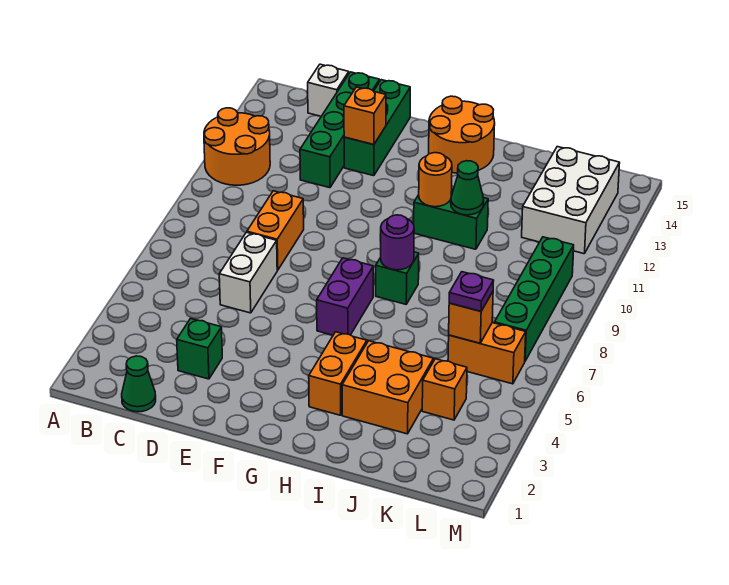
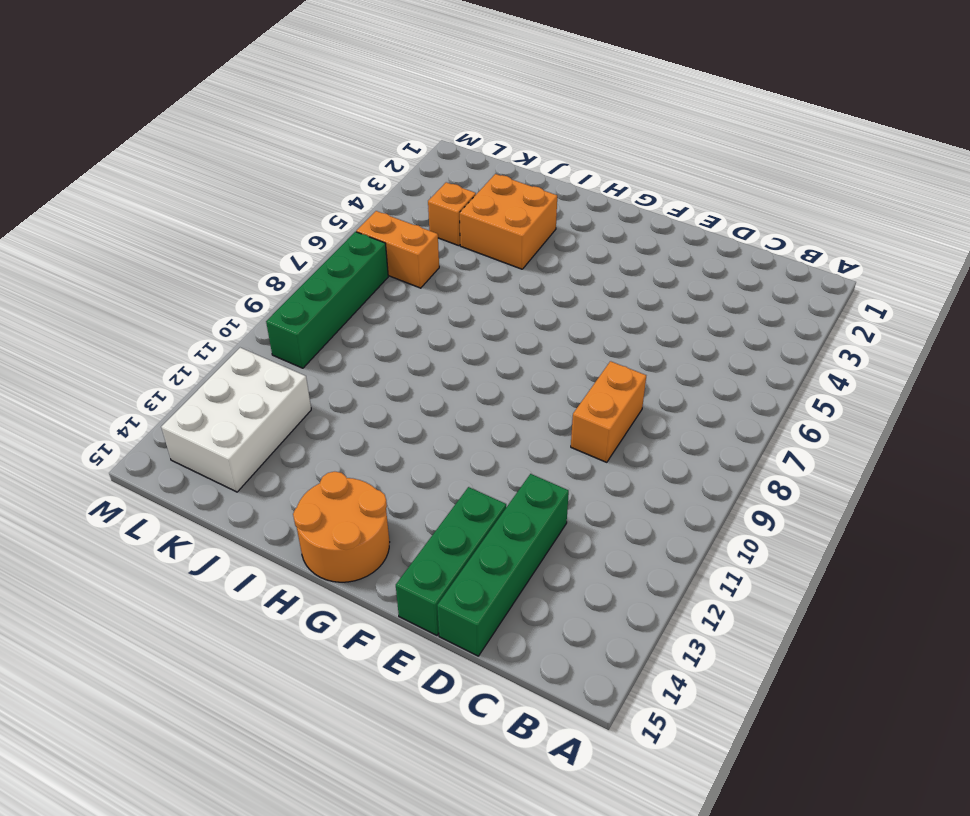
none -> orange 2x2 round brick [204,108,270,185]
none -> green 1x1 cone [122,356,156,412]
none -> white 1x1 brick [308,64,349,116]

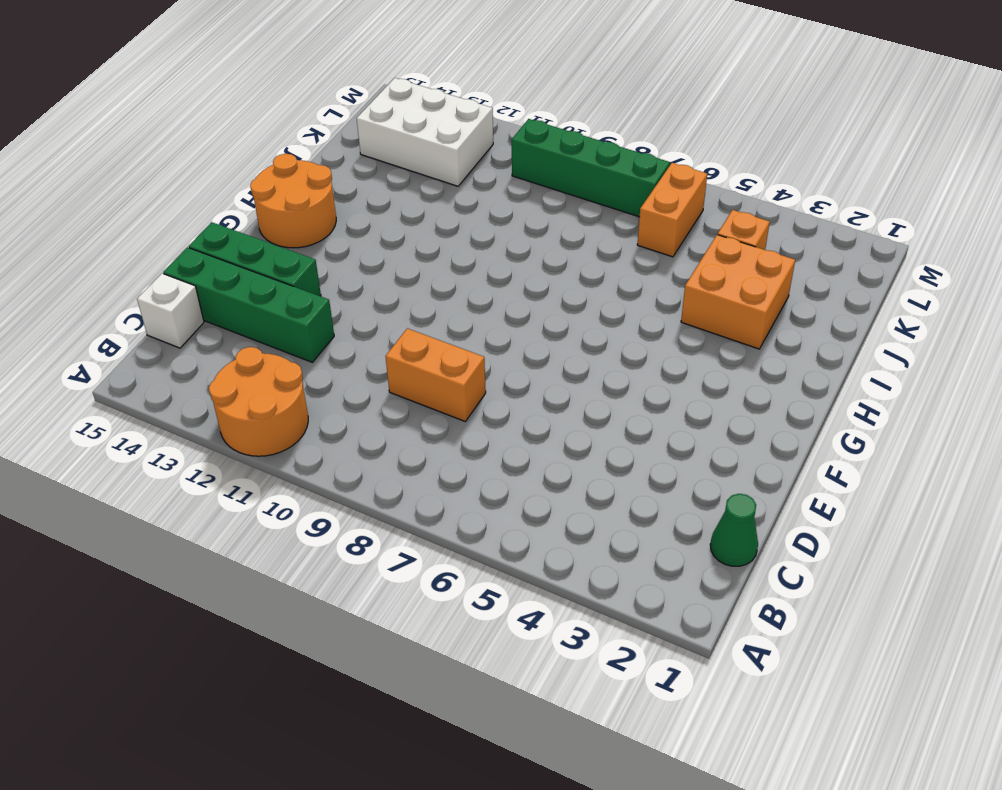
none -> green 1x1 brick [177,318,222,379]
none -> white 1x2 brick [219,232,277,313]
none -> purple 1x2 brick [317,258,373,335]

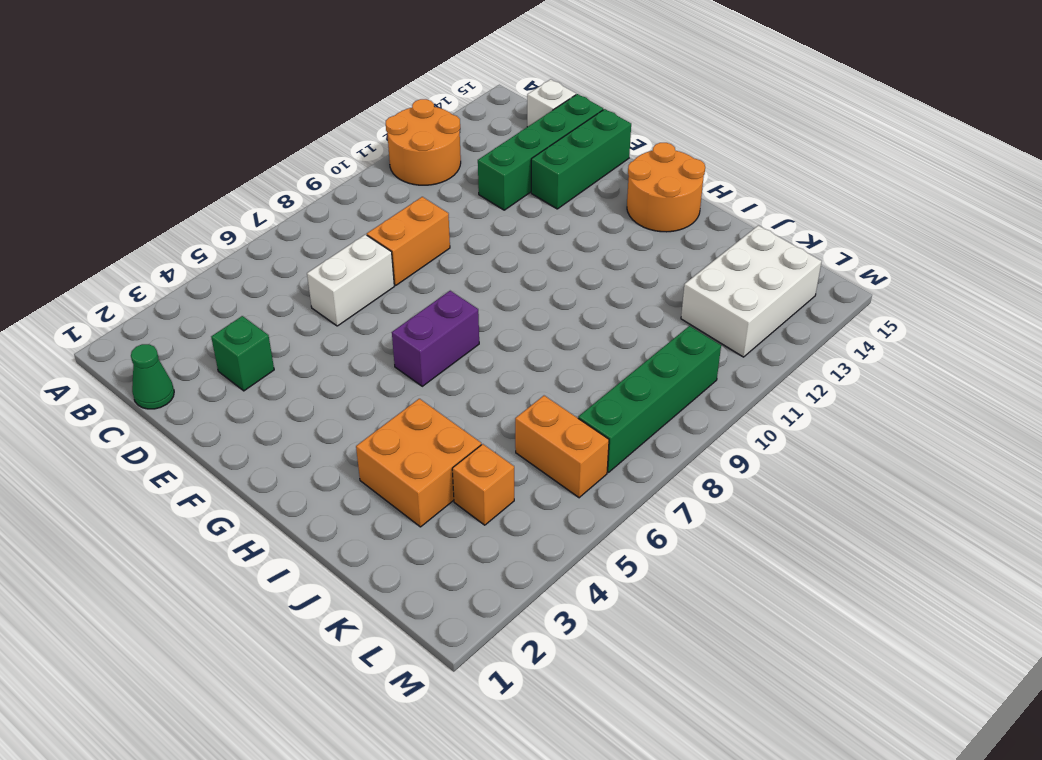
none -> orange 1x2 brick [309,332,367,415]
none -> green 1x1 brick [376,252,419,304]
none -> green 1x2 brick [414,190,488,249]

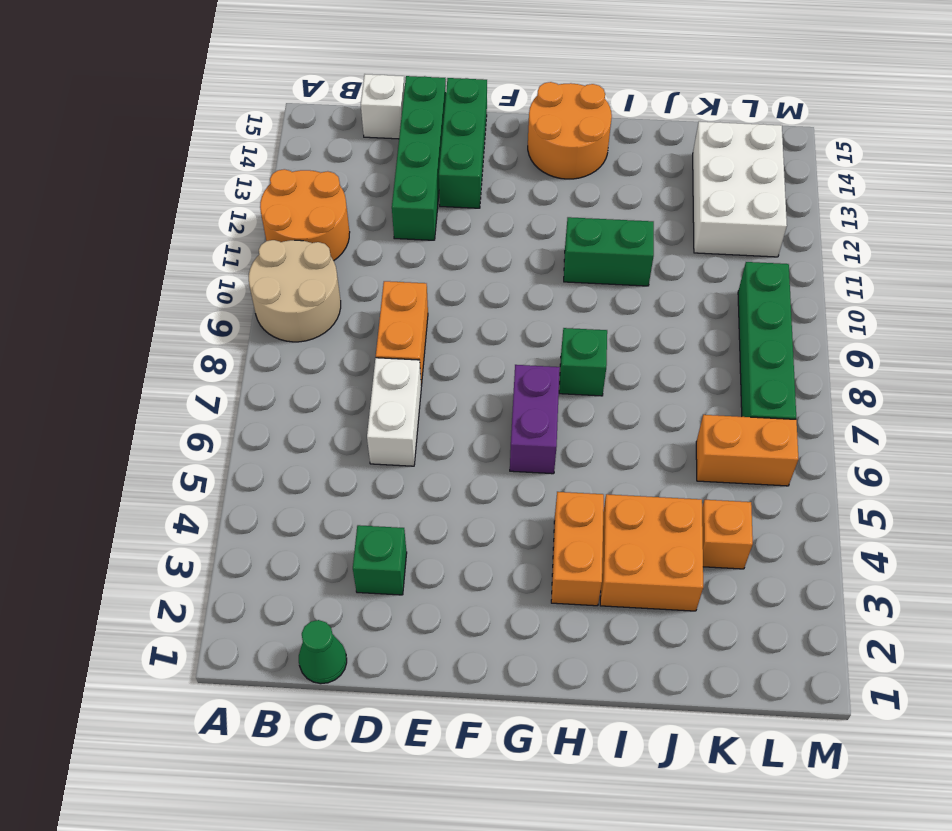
tan 2x2 round brick [249,240,341,342] -> none
none -> orange 1x1 brick [344,87,386,145]
none -> purple 1x1 round brick [381,215,414,270]
none -> orange 1x1 round brick [419,153,452,207]

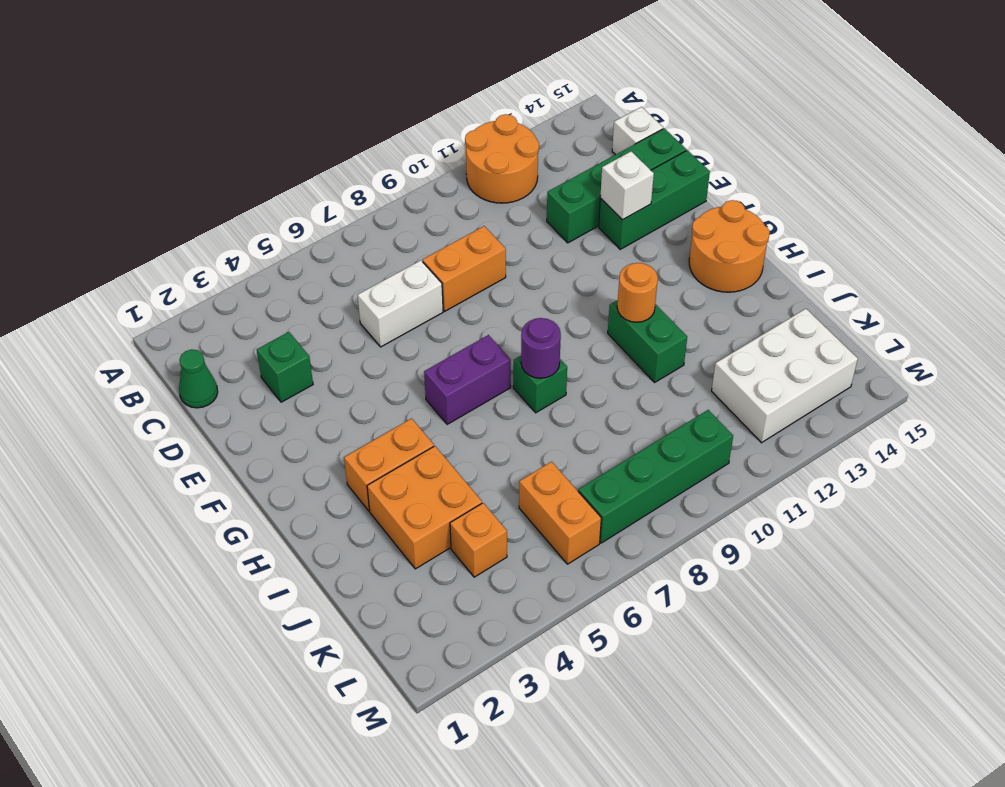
white 1x1 brick [600,152,654,220] -> orange 1x1 brick [344,87,386,145]
none -> green 1x1 cone [451,161,484,215]
none -> orange 1x1 brick [449,292,493,343]
none -> purple 1x1 plate [449,272,494,311]

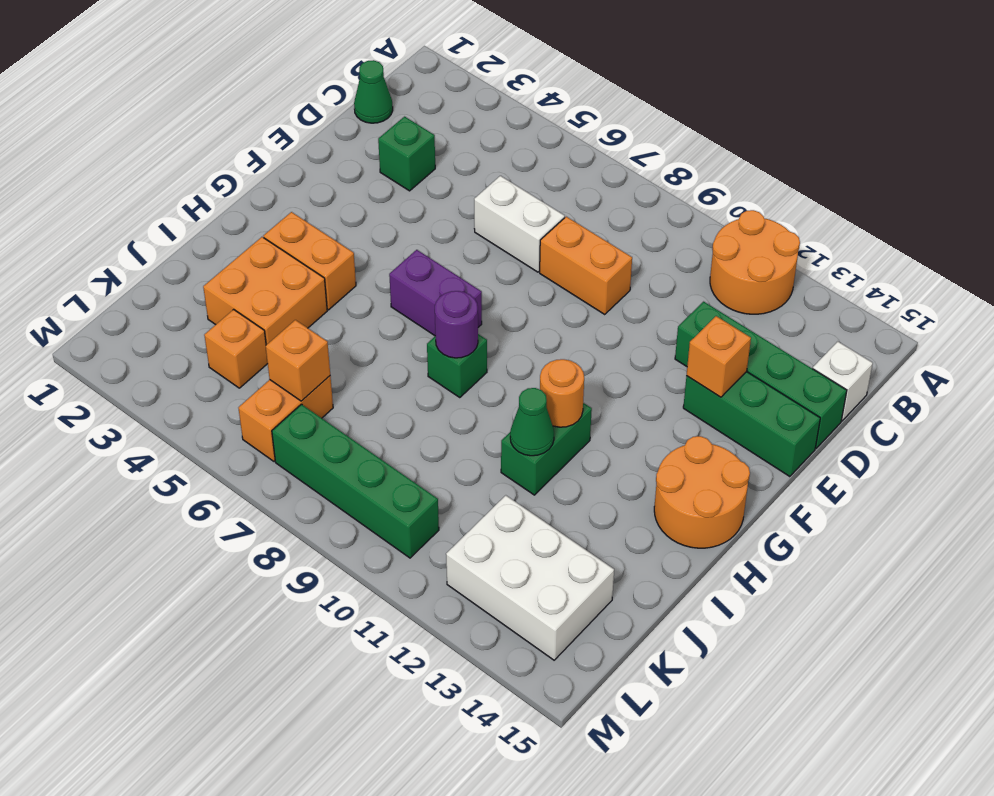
none -> purple 1x1 plate [449,272,494,311]

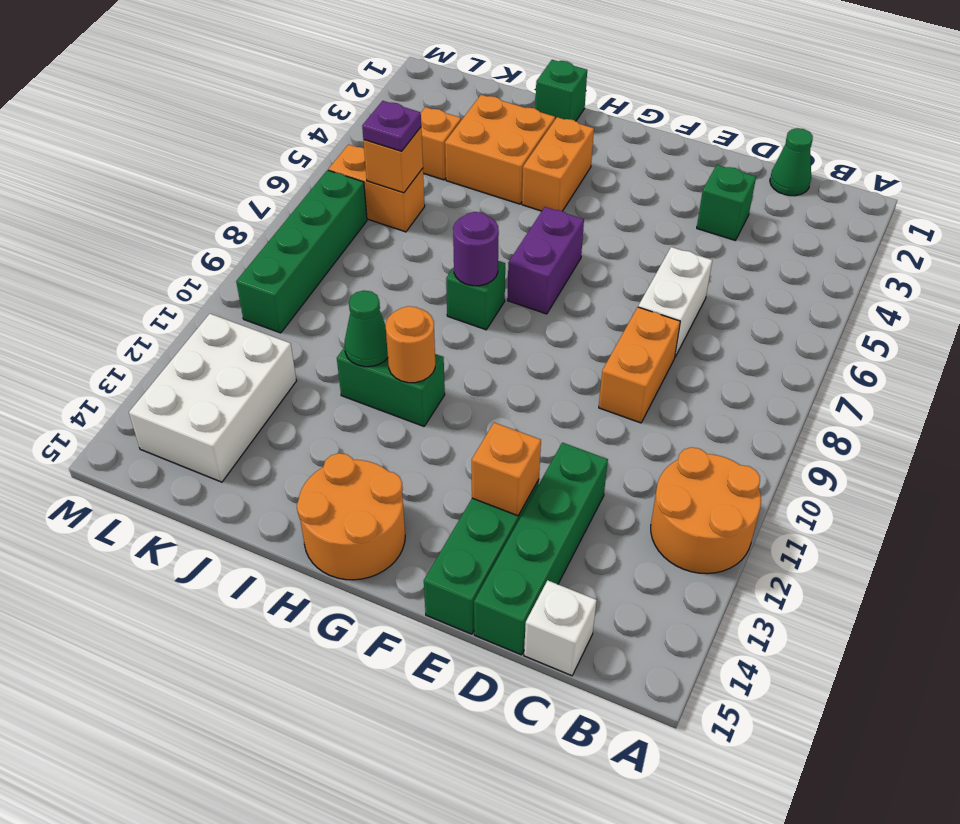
green 1x1 brick [535,60,587,121] -> none

